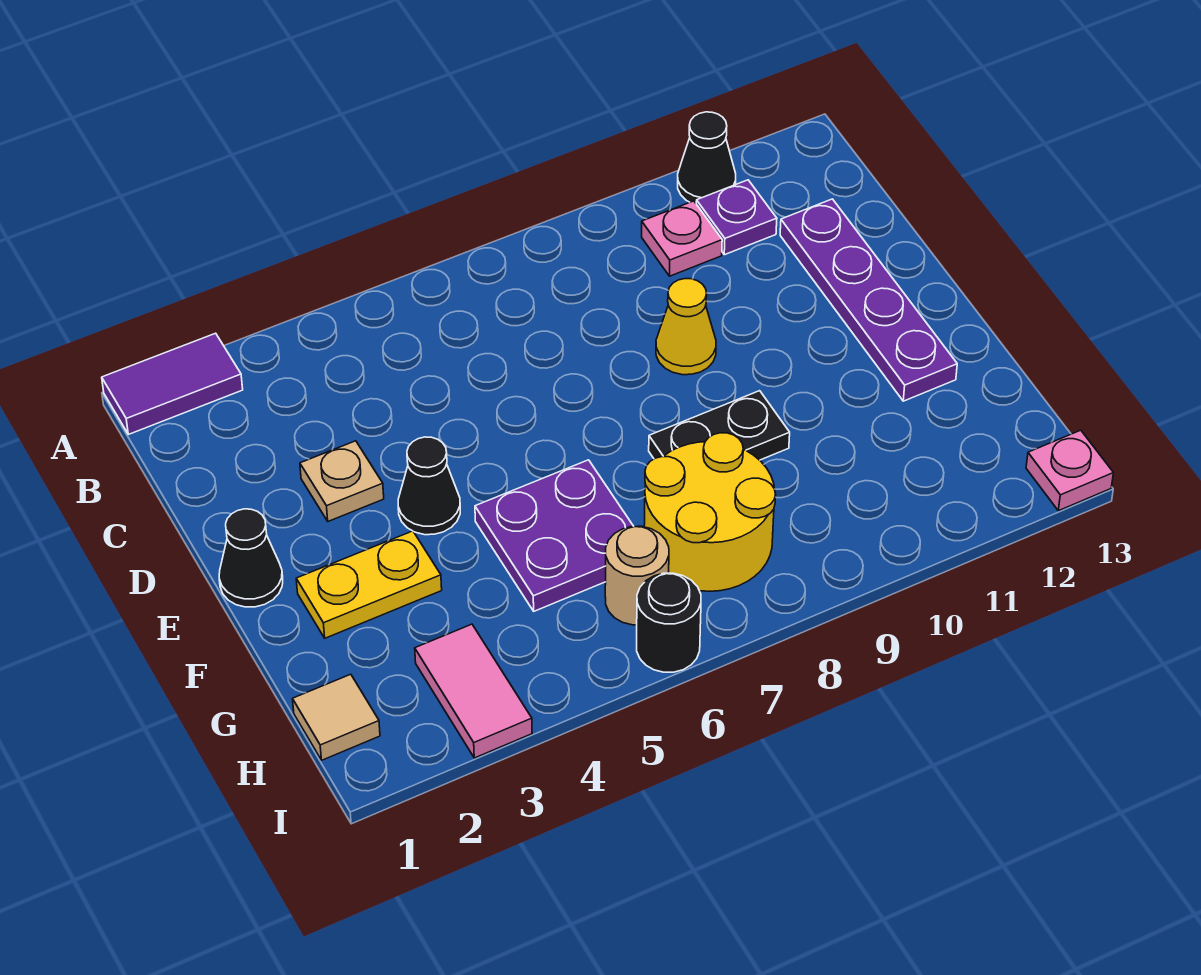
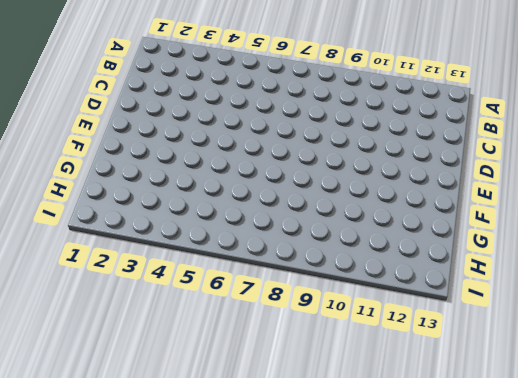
none -> purple 1x2 tile [102,333,243,434]
none -> black 1x1 cone [678,112,736,203]
none -> pink 1x1 plate [642,201,722,276]

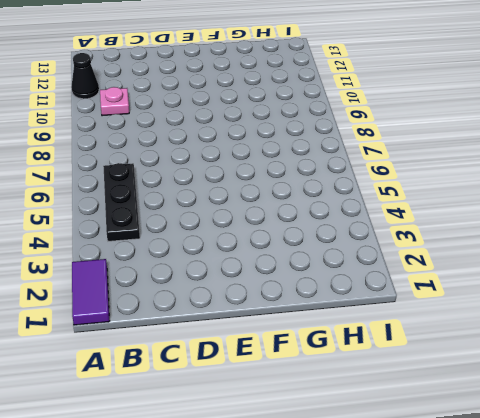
black 1x3 plate [103,163,140,241] -> none
none -> purple 1x1 plate [696,180,777,255]
none -> purple 1x4 plate [780,199,957,401]
none -> tan 1x1 plate [300,441,384,521]

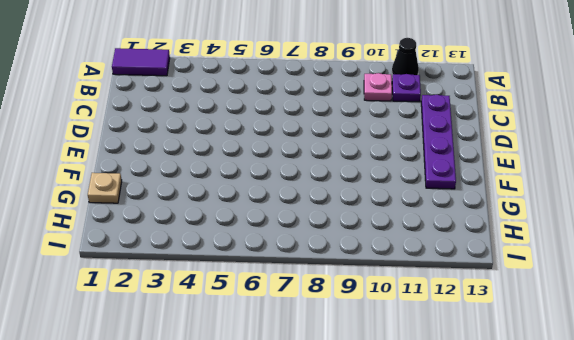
tan 1x1 plate [88,173,122,203] -> tan 1x1 plate moved to [300,441,384,521]
none -> yellow 1x1 cone [656,279,716,375]
none -> black 1x1 cone [219,509,283,607]
none -> black 1x1 cone [398,437,460,535]

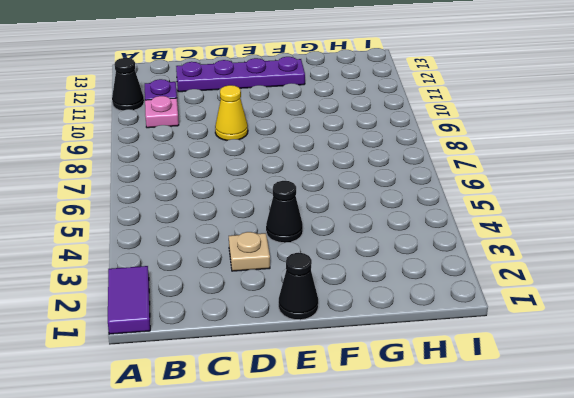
none -> yellow 1x2 plate [296,531,442,638]
none -> purple 2x2 plate [475,460,634,611]
none -> black 1x2 plate [649,391,790,460]

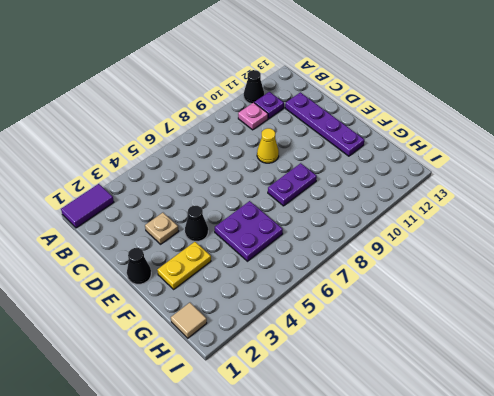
purple 1x2 plate [268,163,317,206] -> black 1x2 plate [649,391,790,460]
none -> yellow 2x2 round brick [644,433,776,591]
none -> pink 1x2 tile [415,624,532,758]
none -> tan 1x1 round brick [605,526,669,625]

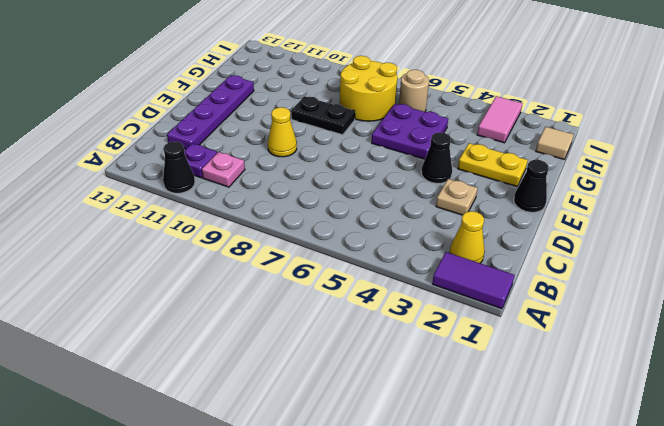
yellow 1x1 cone [450,211,485,263] -> none
none -> black 1x1 round brick [637,573,701,672]
none -> pink 1x1 plate [1026,430,1113,511]

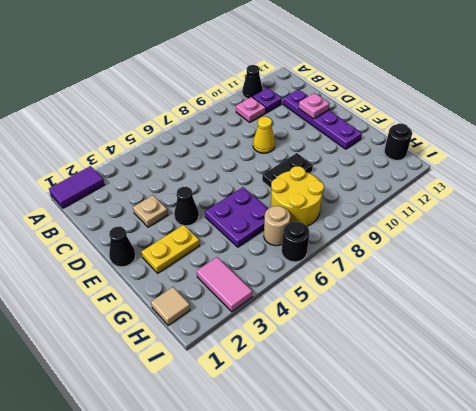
pink 1x1 plate [299,93,329,119] -> pink 1x1 plate moved to [1026,430,1113,511]
black 1x1 round brick [384,123,412,160] -> none

